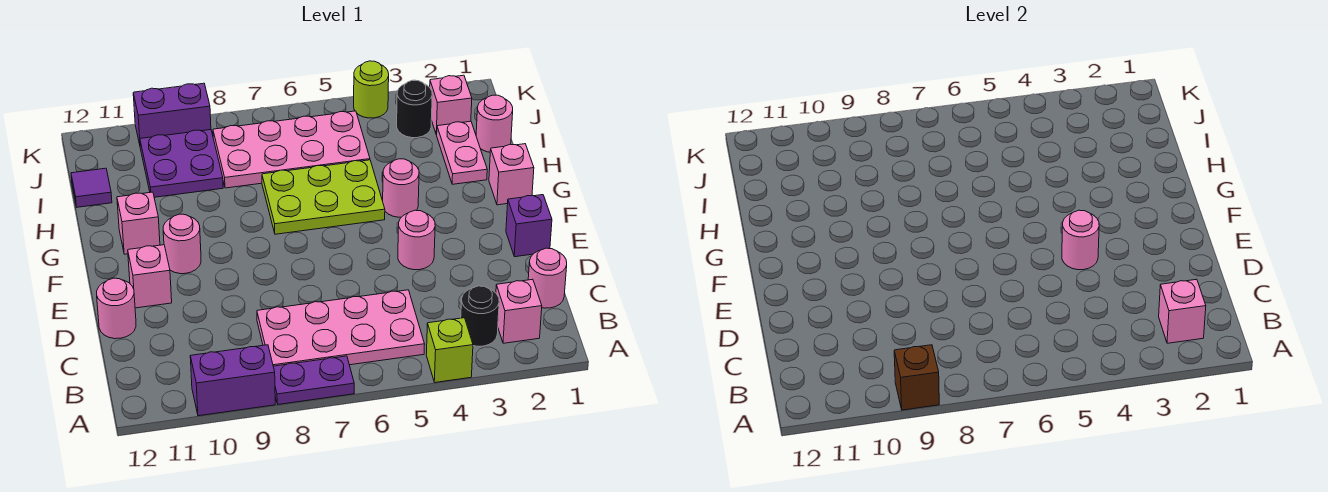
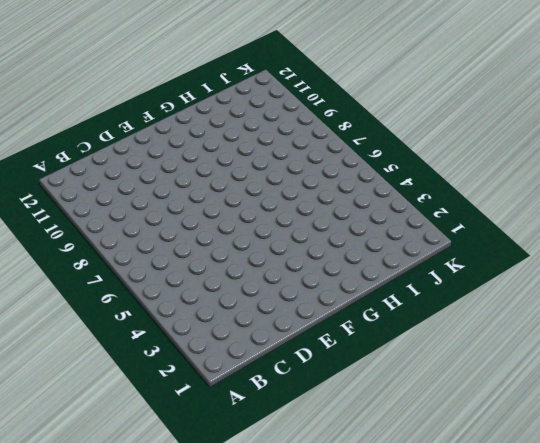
none -> lime 1x1 brick [426,318,473,382]
none -> purple 1x2 plate [273,356,354,404]
none -> purple 1x2 brick [190,345,275,416]

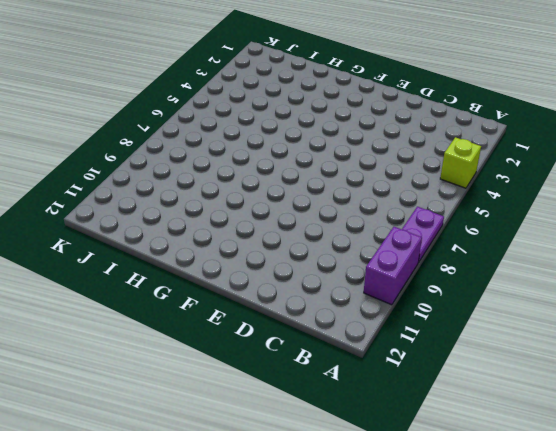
none -> pink 1x1 brick [496,279,542,343]
none -> black 1x1 round brick [461,286,499,346]
none -> pink 2x4 plate [257,290,425,366]

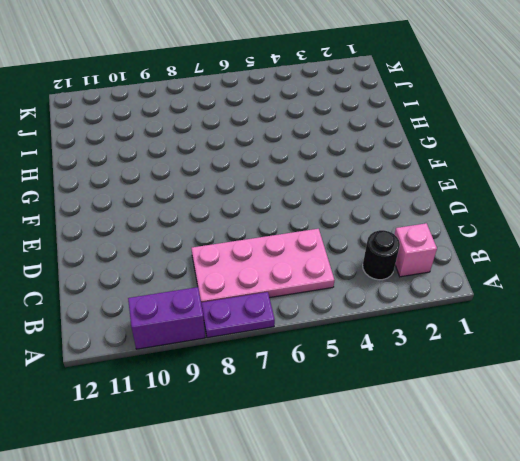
none -> lime 1x1 brick [426,318,473,382]
none -> pink 1x1 round brick [528,248,567,308]
none -> pink 1x1 round brick [97,278,136,339]

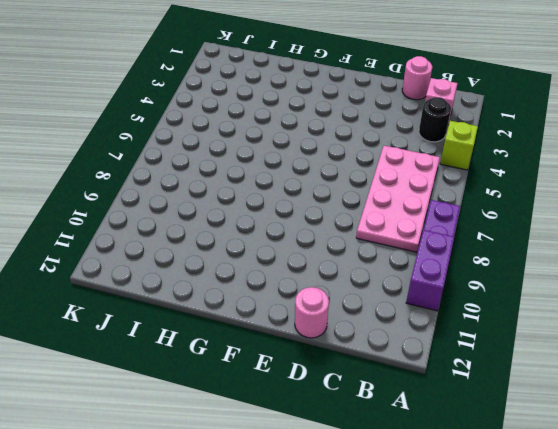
none -> purple 1x1 brick [506,195,552,257]
none -> pink 1x1 round brick [398,210,435,270]
none -> pink 1x1 brick [128,245,172,308]

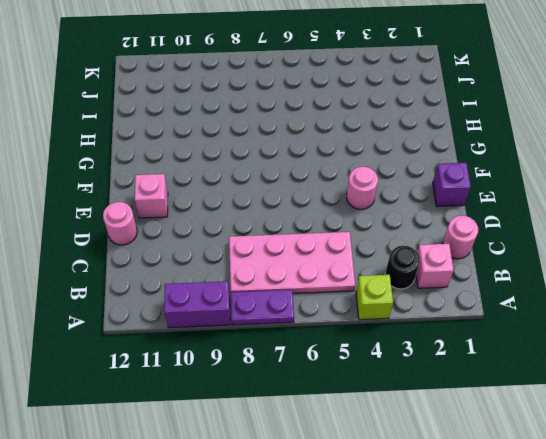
none -> pink 1x1 round brick [163,214,201,274]
none -> pink 1x1 brick [489,144,534,205]
none -> pink 1x1 round brick [383,159,419,217]

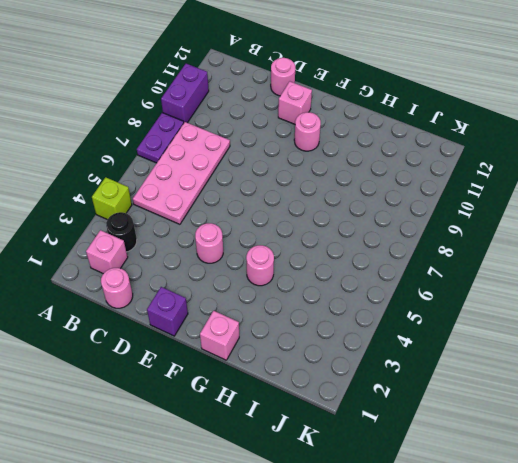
none -> lime 2x3 plate [262,160,385,234]
none -> pink 1x1 brick [117,192,160,254]
none -> pink 1x2 plate [437,121,487,184]

